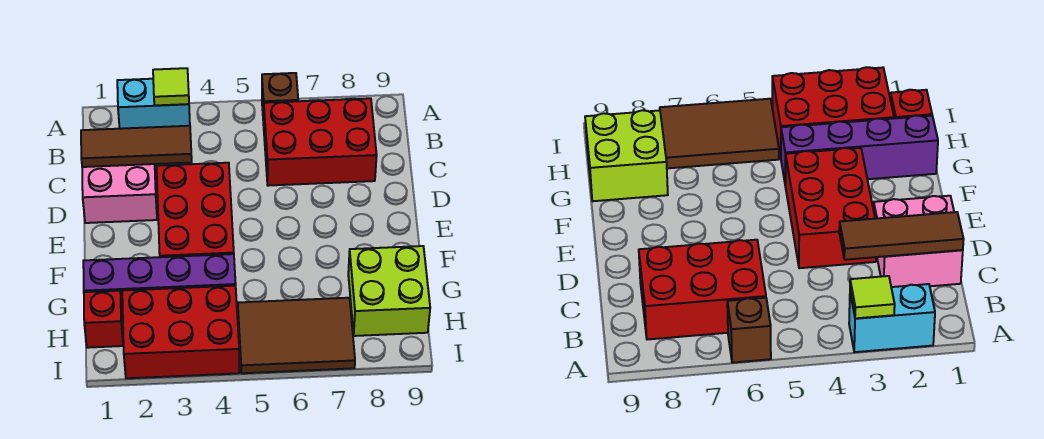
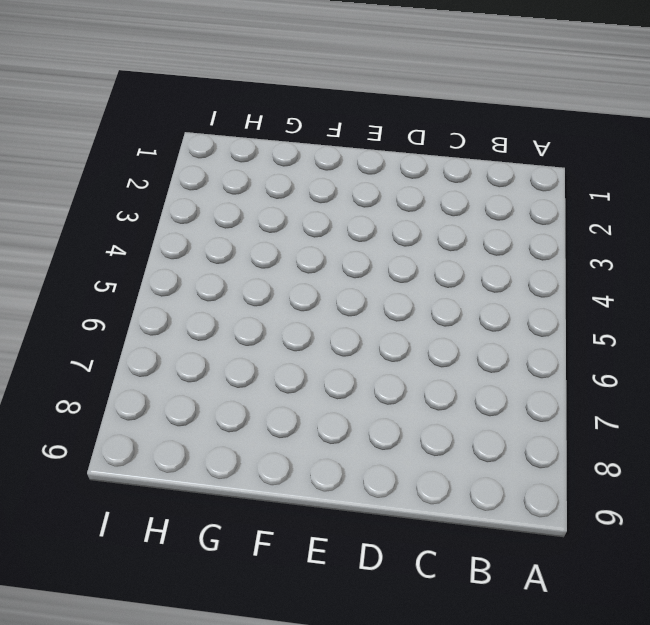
none -> cyan 1x2 brick [117,79,190,129]
none -> brown 1x1 brick [262,73,298,125]
none -> red 2x3 brick [264,98,377,186]

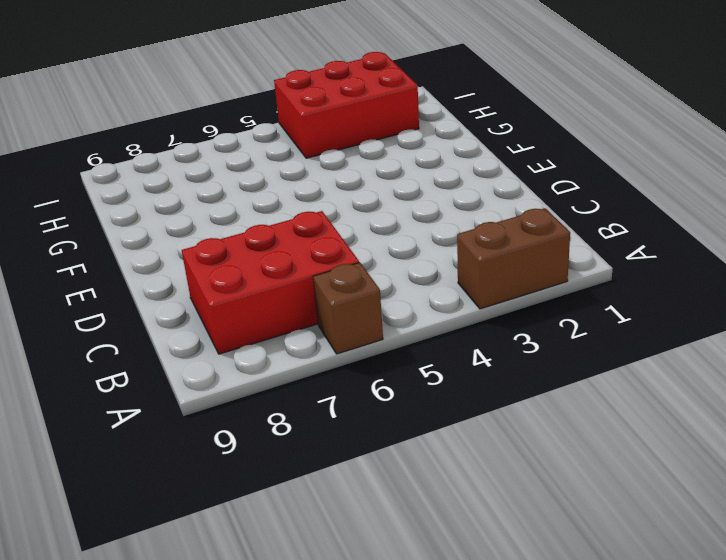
brown 1x2 brick [457,208,570,309] -> cyan 1x2 brick [117,79,190,129]
none -> pink 2x2 brick [82,164,157,223]
none -> red 2x3 brick [157,163,234,257]
none -> purple 1x4 brick [83,254,236,314]

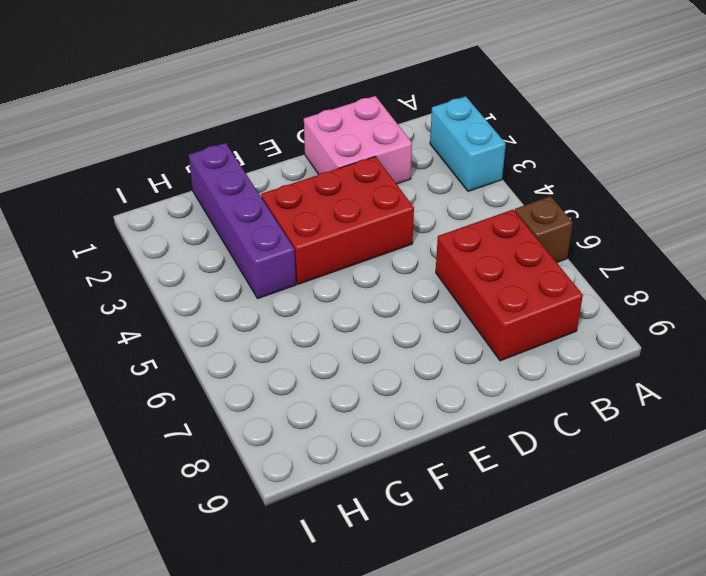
none -> lime 2x2 brick [348,246,430,336]
none -> red 1x1 brick [84,291,123,348]
none -> red 2x3 brick [122,286,239,378]

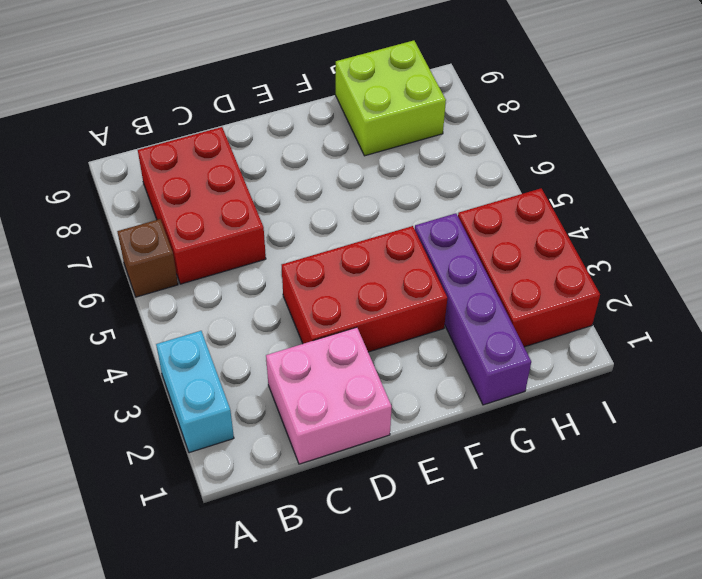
none -> red 1x1 brick [84,291,123,348]
none -> brown 2x3 tile [238,298,355,373]
none -> lime 1x1 tile [153,68,189,106]

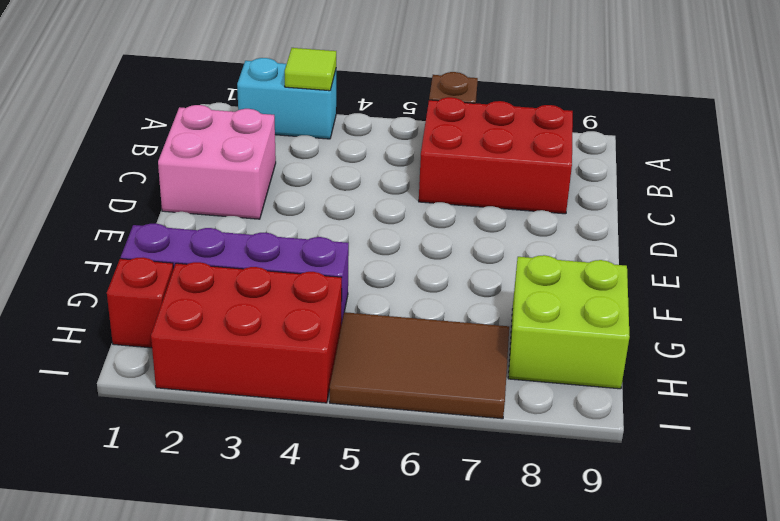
none -> red 2x3 brick [157,163,234,257]
none -> brown 1x3 tile [81,126,192,167]

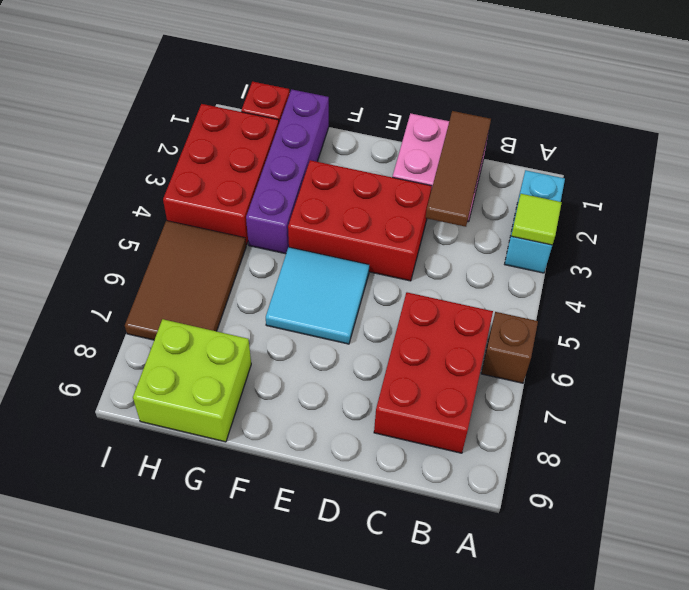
cyan 2x2 tile [266,247,369,344] -> none

